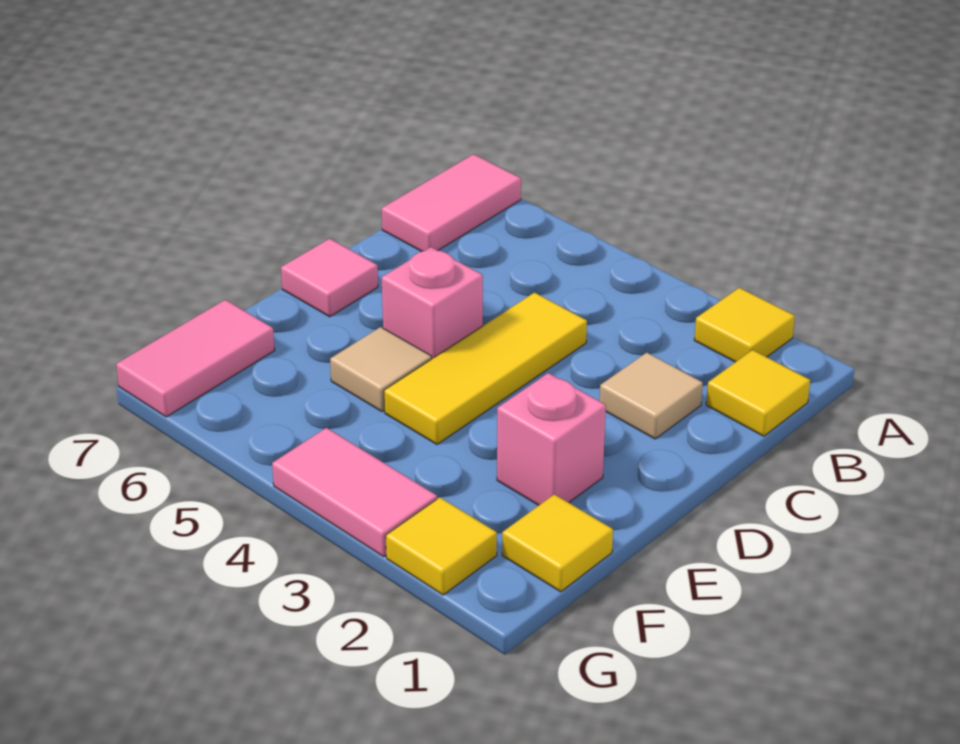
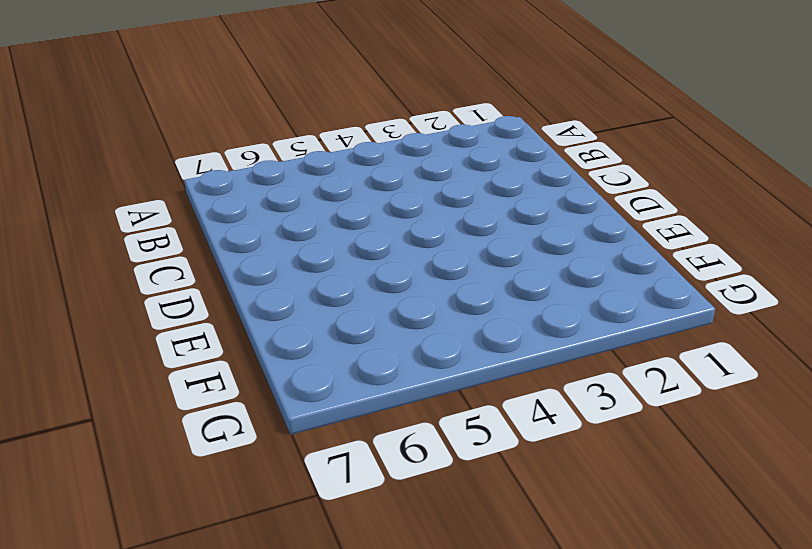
none -> yellow 1x1 tile [694,288,795,362]
none -> pink 1x2 tile [382,154,521,252]
none -> yellow 1x1 tile [706,350,810,436]

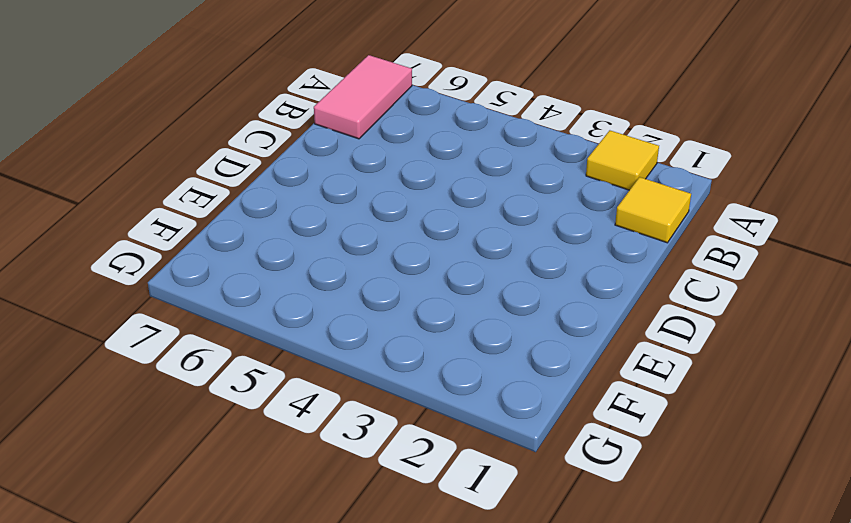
none -> tan 1x1 tile [600,352,703,439]
none -> yellow 1x3 tile [384,293,587,444]
none -> pink 1x1 brick [382,247,483,359]

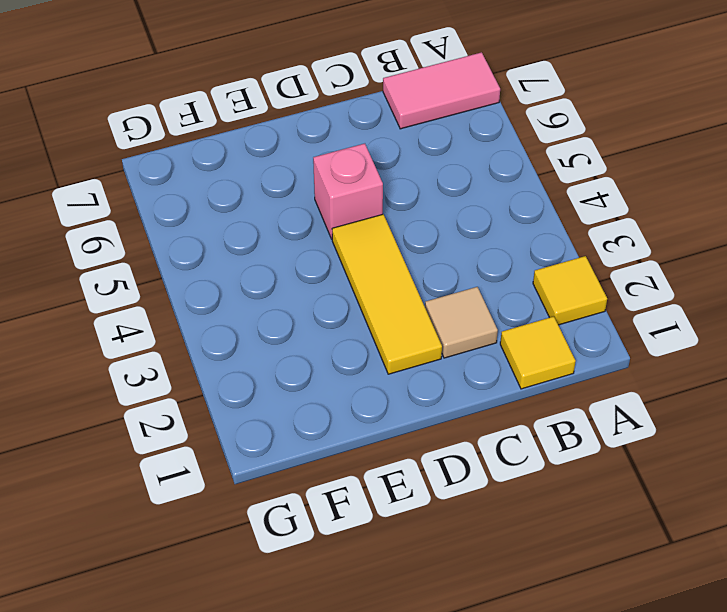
yellow 1x3 tile [332,214,442,374] -> yellow 1x3 tile turned to [384,293,587,444]
none -> pink 1x1 tile [281,239,378,317]
none -> pink 1x1 brick [497,373,606,505]
none -> tan 1x1 tile [330,327,432,411]

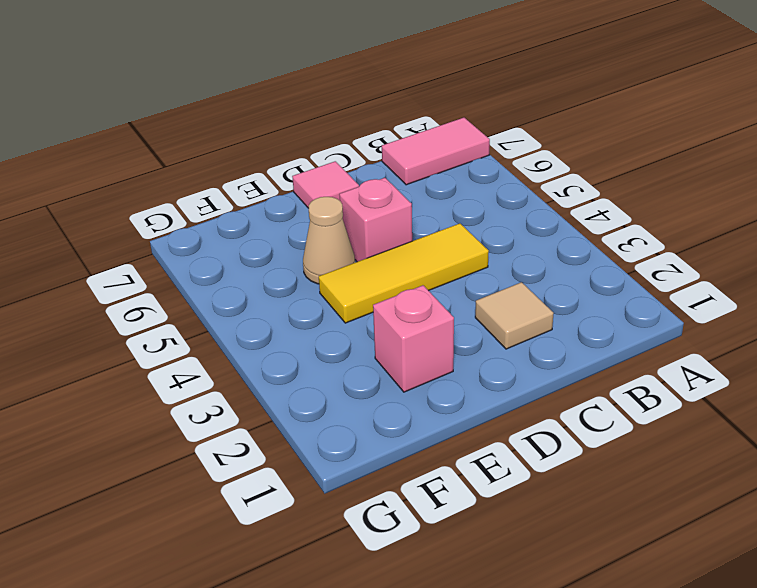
tan 1x1 cone [303,197,355,284] -> tan 1x1 tile [330,327,432,411]
none -> yellow 1x1 tile [694,288,795,362]
none -> yellow 1x1 tile [706,350,810,436]
none -> yellow 1x1 tile [502,494,613,592]

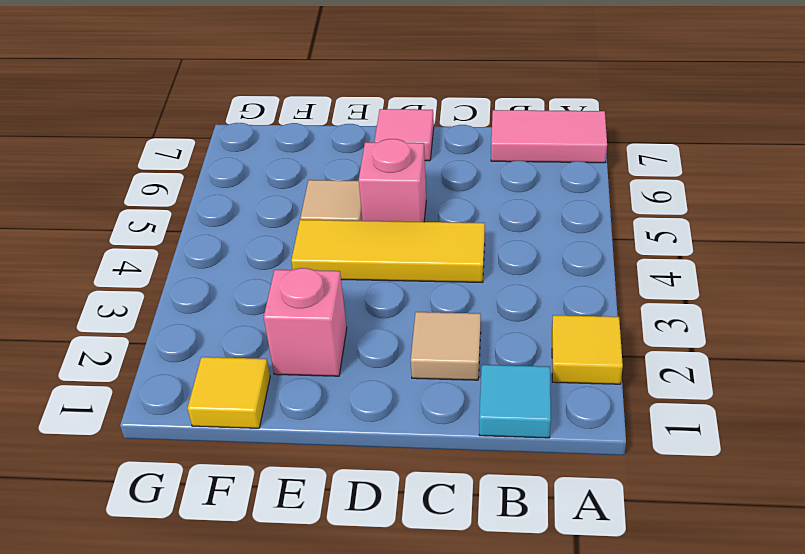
cyan 1x1 tile [479,365,551,438] -> yellow 1x1 tile [706,350,810,436]
none -> pink 1x2 tile [116,300,275,417]
none -> yellow 1x1 tile [386,497,497,595]
none -> pink 1x2 tile [272,428,437,557]

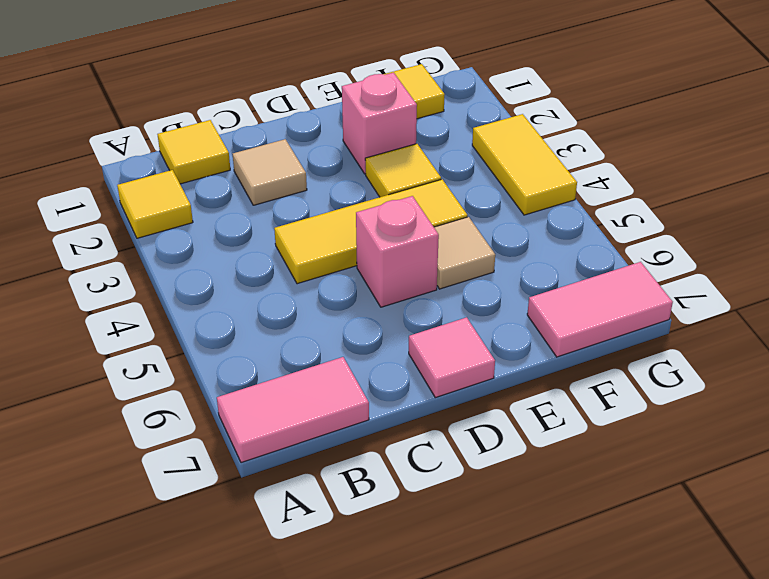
yellow 1x1 tile [365,144,441,197] -> yellow 1x1 tile moved to [386,497,497,595]
yellow 1x2 tile [472,114,577,215] -> pink 1x2 tile [272,428,437,557]

